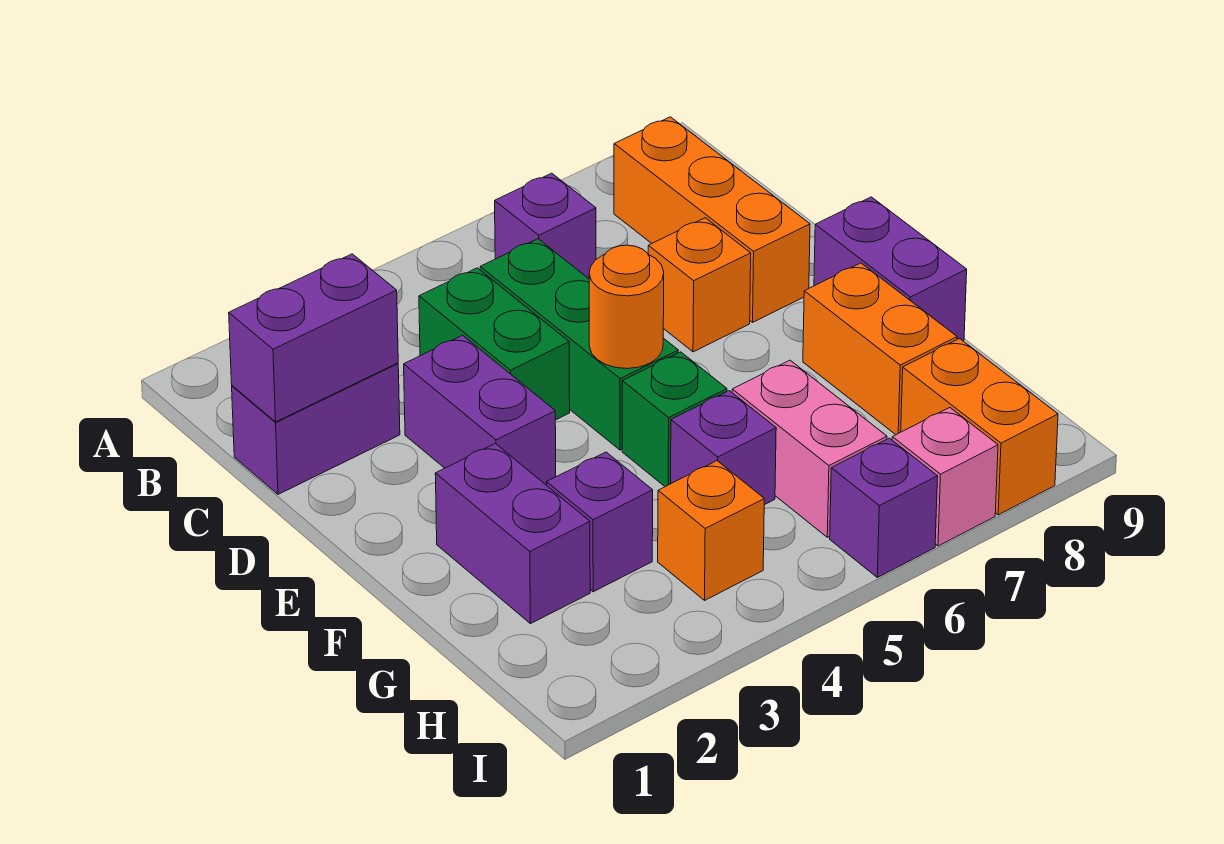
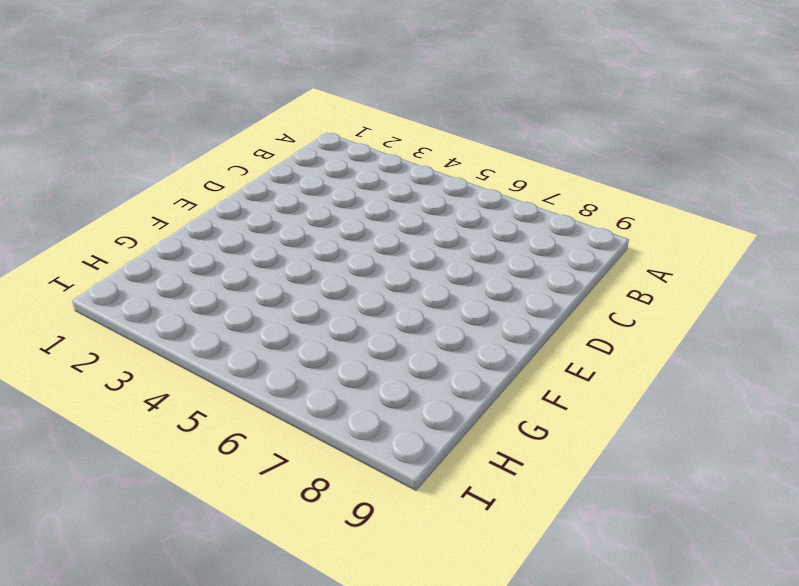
none -> purple 1x1 brick [495,173,596,279]
none -> orange 1x3 brick [614,117,810,322]
none -> purple 1x2 brick [232,363,400,494]

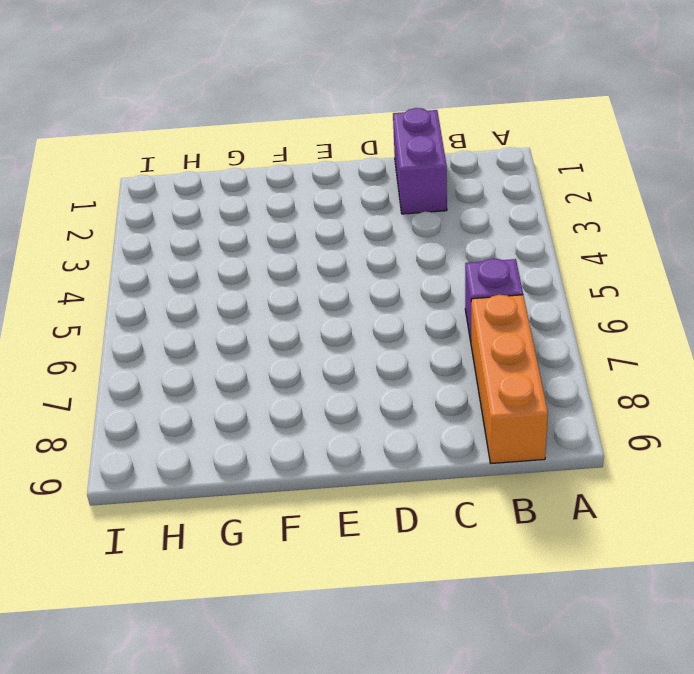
orange 1x3 brick [471,295,548,463] -> orange 1x3 brick turned to [614,117,810,322]
none -> green 1x2 brick [419,268,570,420]
none -> green 1x3 brick [480,239,678,450]
none -> purple 1x2 brick [404,335,556,485]

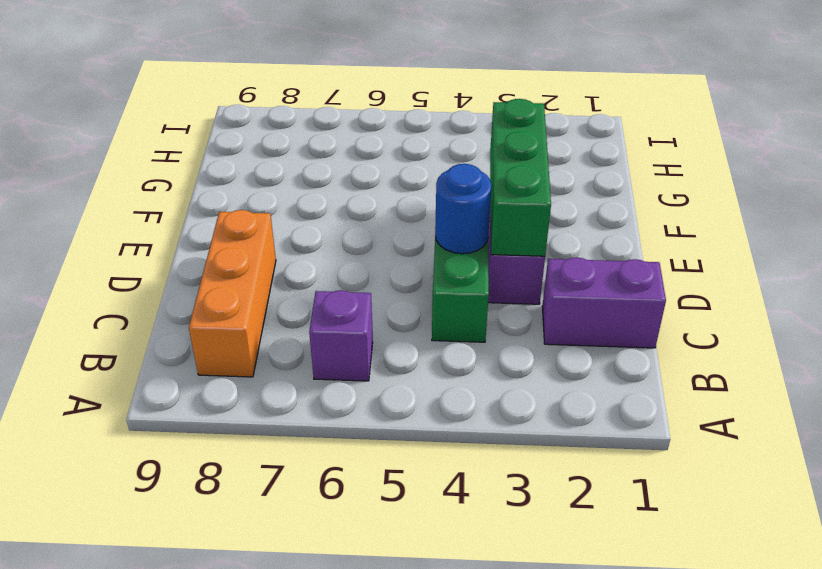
green 1x3 brick [490,99,551,256] -> green 1x3 brick moved to [480,239,678,450]
blue 1x1 round brick [435,164,492,254] -> none
none -> orange 1x1 brick [648,218,751,352]
none -> purple 1x2 brick [814,197,967,341]
none -> purple 1x2 brick [435,443,590,624]

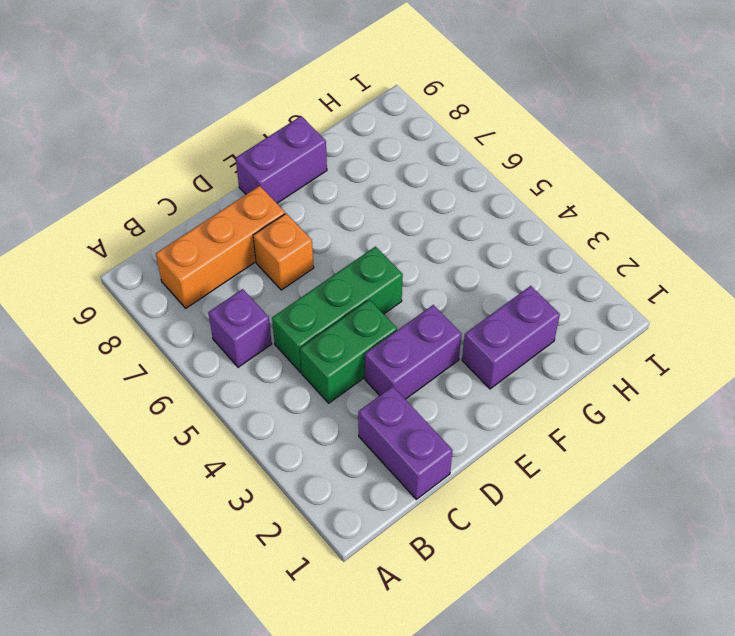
none -> green 1x1 brick [622,352,727,487]
none -> orange 1x2 brick [803,263,957,435]
none -> purple 1x1 brick [547,452,653,592]

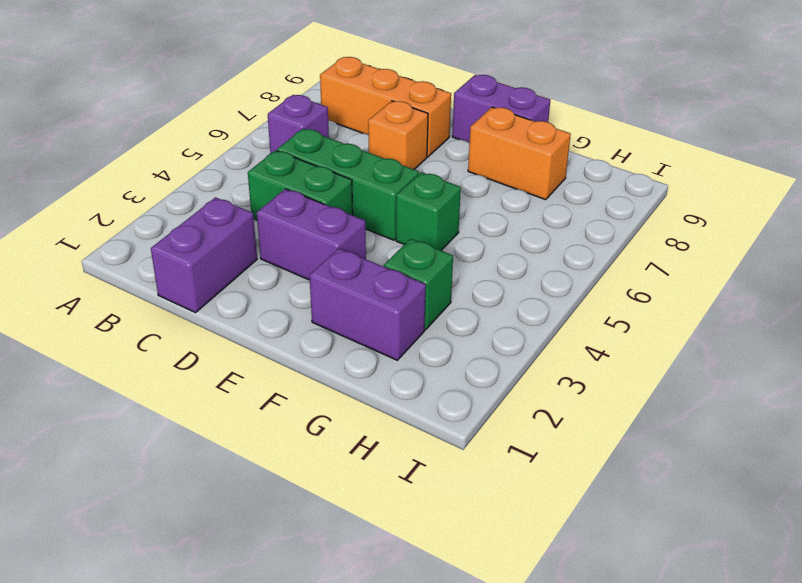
green 1x1 brick [384,239,453,330] -> purple 1x1 brick [547,452,653,592]
none -> purple 1x1 brick [671,391,776,505]
none -> pink 1x2 brick [732,360,887,537]
none -> orange 1x1 brick [658,461,764,600]

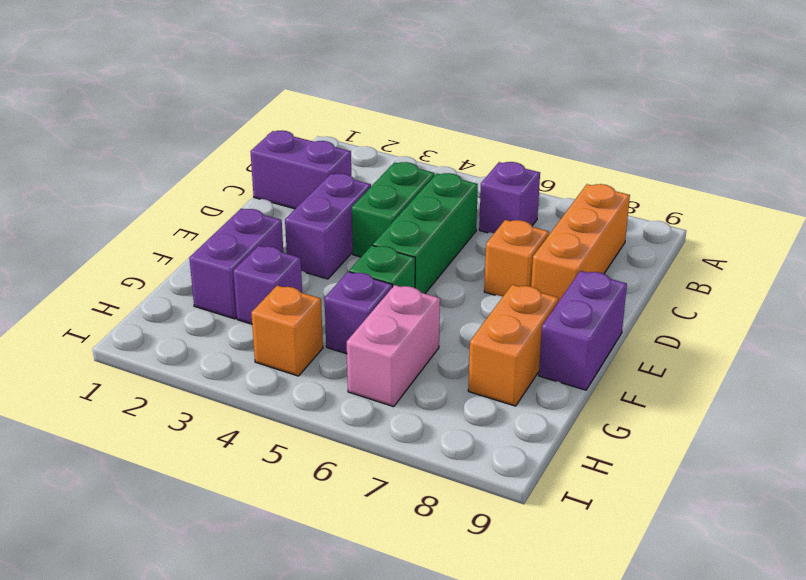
none -> orange 1x2 brick [901,339,1058,515]
none -> purple 1x1 brick [830,438,938,577]
none -> pink 1x1 brick [892,408,998,546]

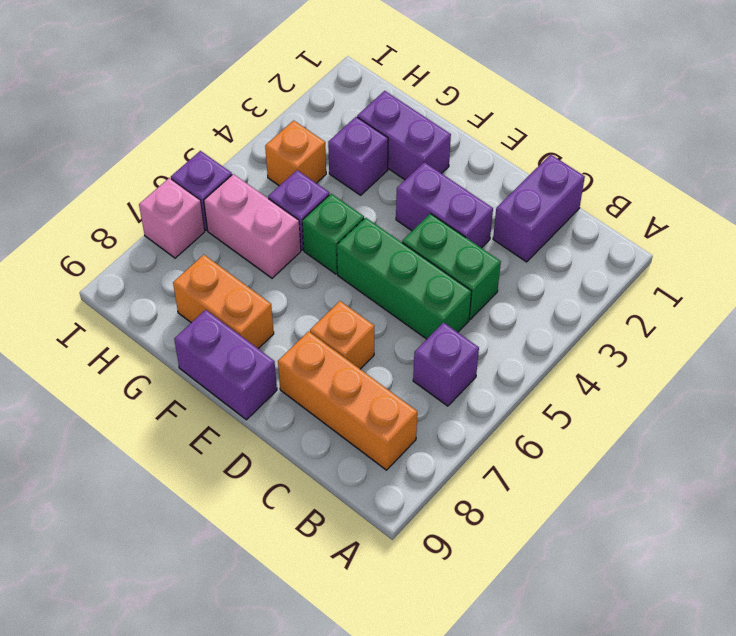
none -> orange 1x2 brick [901,339,1058,515]
none -> purple 1x2 brick [229,254,398,422]
none -> orange 1x1 round brick [589,245,664,369]

